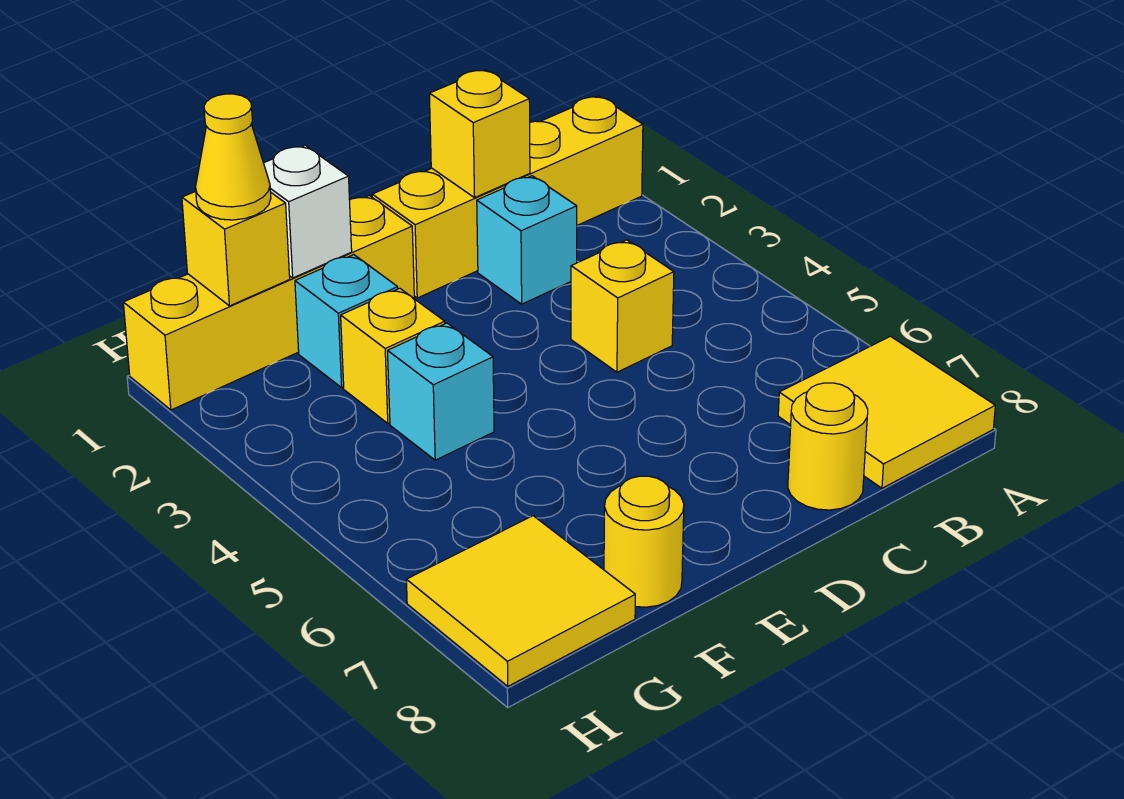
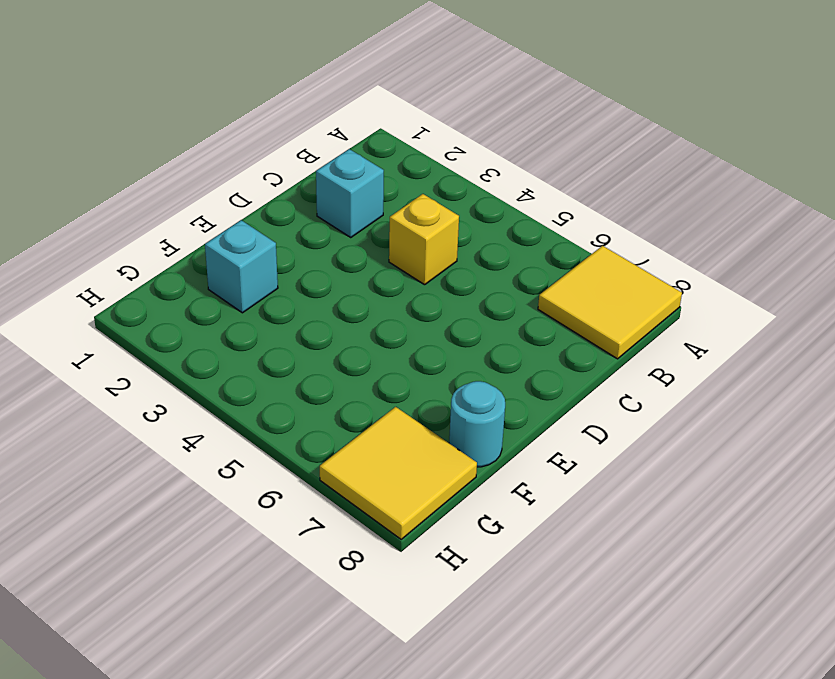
cyan 1x1 round brick [449,381,505,467] -> yellow 1x1 round brick [604,476,684,607]
none -> yellow 1x4 brick [372,96,643,298]
none -> yellow 1x1 round brick [788,383,868,510]
none -> yellow 1x4 brick [123,196,414,410]

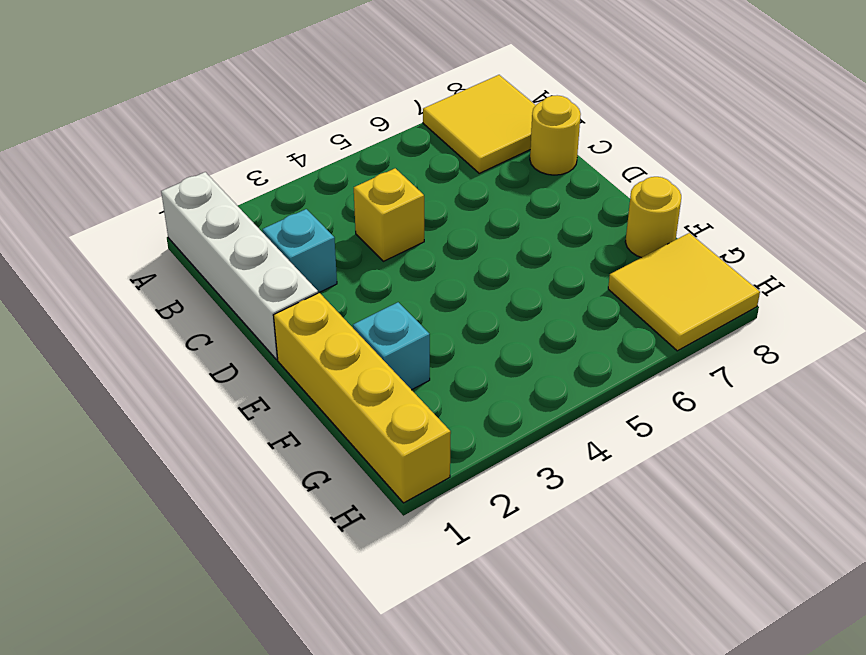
white 1x4 brick [161,172,318,360] -> yellow 1x4 brick [372,96,643,298]
none -> yellow 1x1 brick [341,288,445,423]
none -> cyan 1x1 brick [388,323,494,460]
none -> yellow 1x1 brick [429,70,530,198]

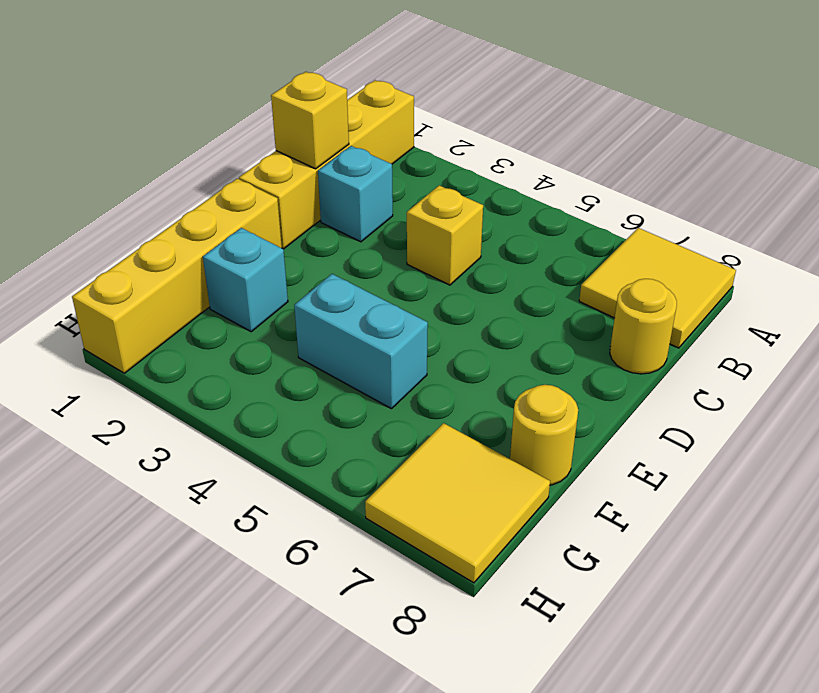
cyan 1x2 brick [294,274,428,409] -> cyan 1x1 brick [388,323,494,460]
none -> yellow 1x1 brick [341,288,445,423]
none -> white 1x1 brick [264,145,352,278]
none -> yellow 1x1 brick [182,191,290,306]

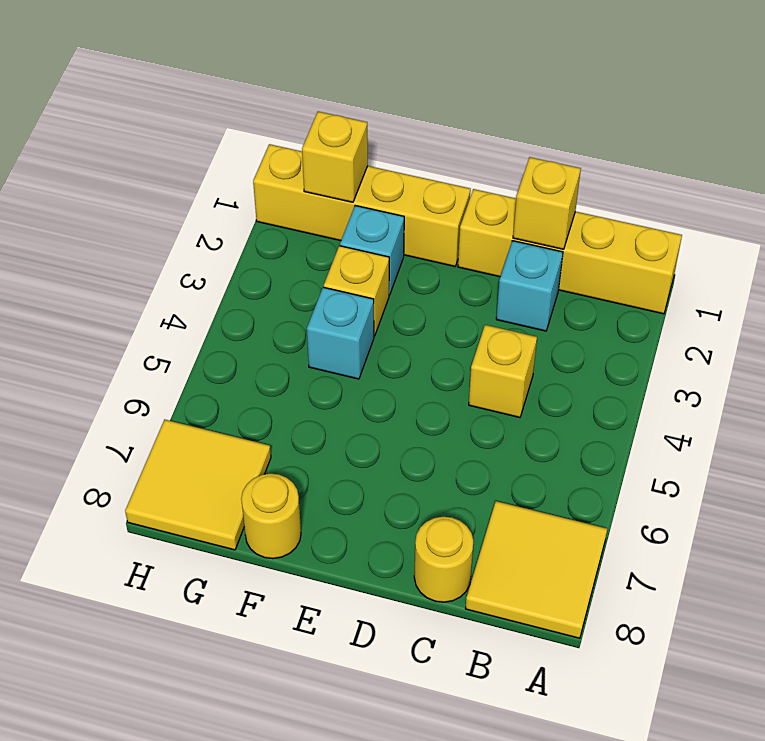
none -> white 1x1 brick [264,145,352,278]
none -> yellow 1x1 cone [196,94,271,220]

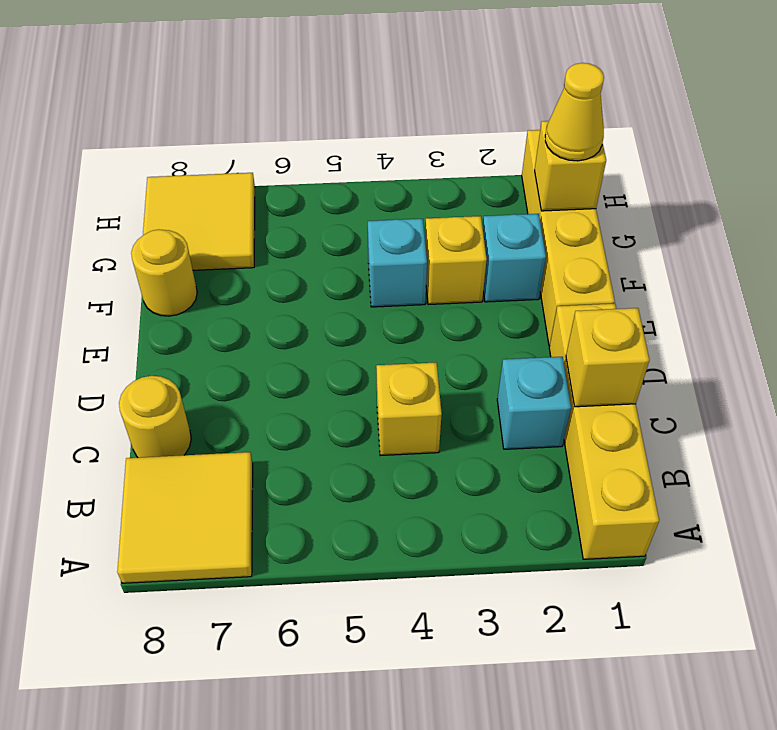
none -> white 1x1 brick [264,145,352,278]

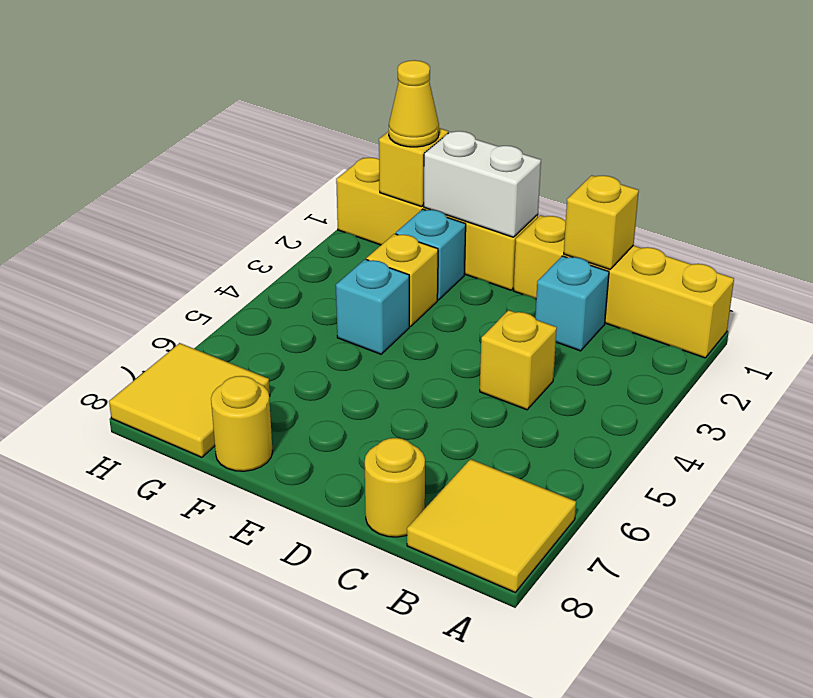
white 1x2 brick [424,131,541,237] -> white 1x1 brick [264,145,352,278]

